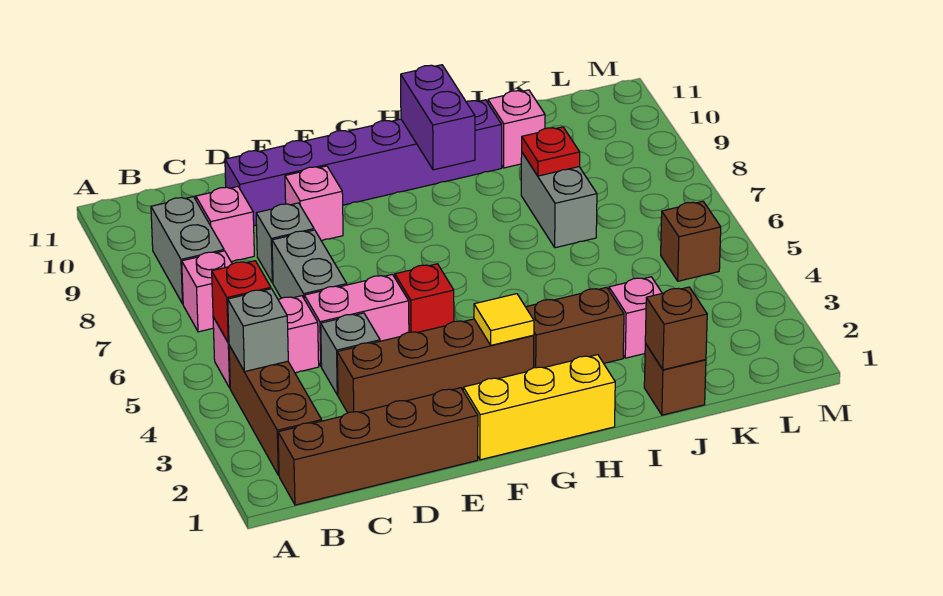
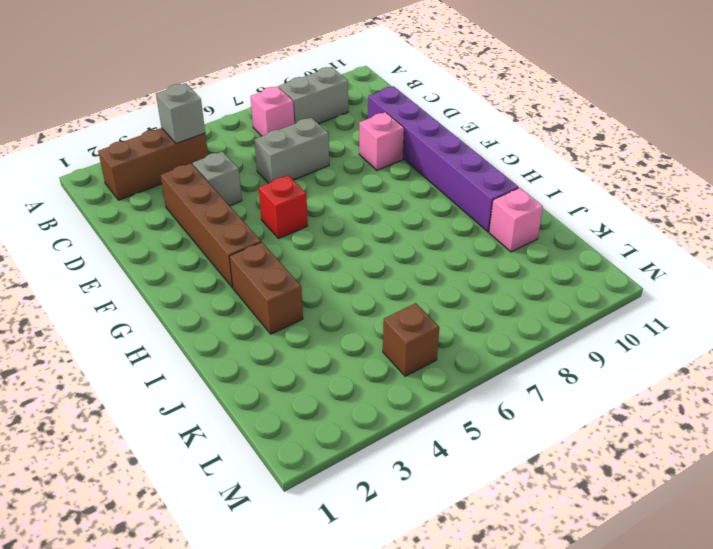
none -> brown 1x4 brick [278,388,478,505]
none -> pink 1x2 brick [213,296,319,388]
none -> pink 1x1 brick [196,186,254,262]

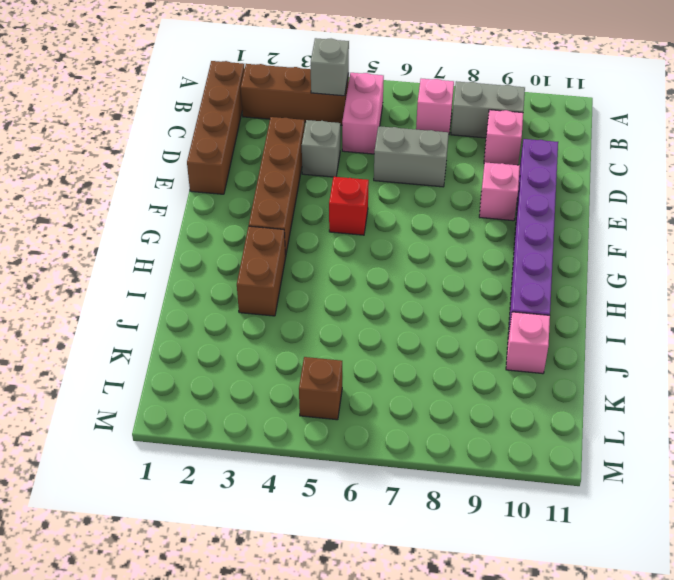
none -> pink 1x2 brick [304,274,409,366]
none -> grey 1x1 brick [256,203,314,283]
none -> yellow 1x3 brick [463,355,615,460]

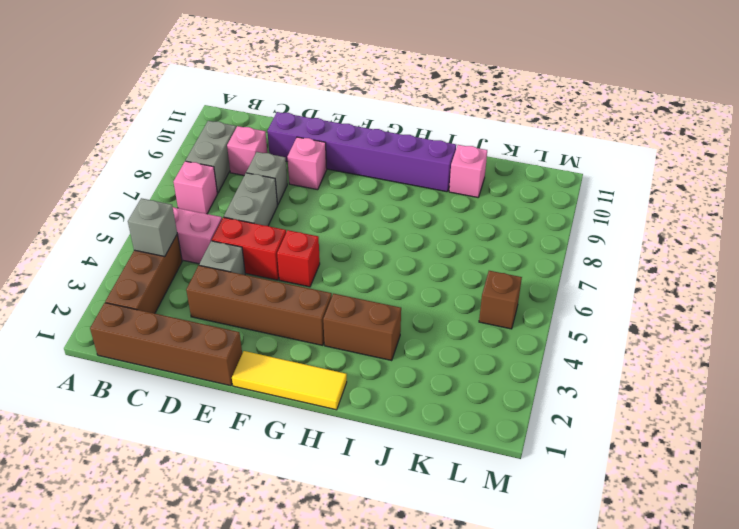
red 1x2 brick [212,217,286,280] -> pink 1x2 brick [304,274,409,366]
yellow 1x3 tile [232,351,347,410] -> yellow 1x3 brick [463,355,615,460]
none -> brown 1x1 brick [644,343,706,415]
none -> pink 1x1 brick [609,277,662,358]
none -> grey 1x2 brick [521,153,597,248]

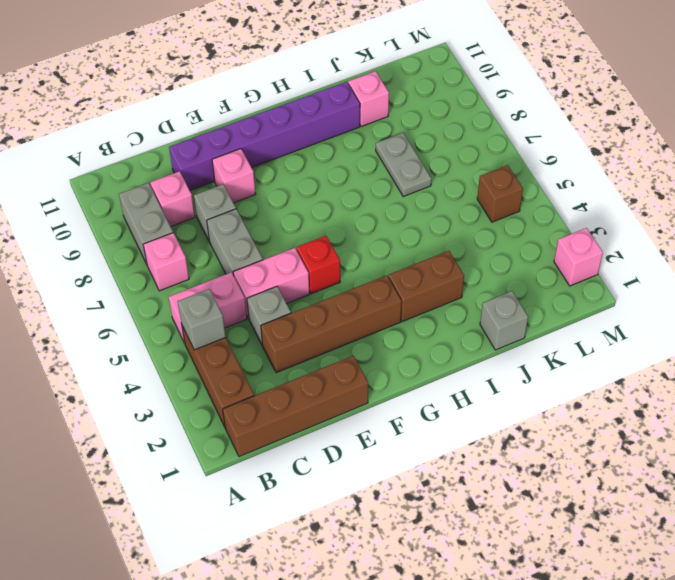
grey 1x1 brick [480,291,528,350] -> brown 1x1 brick [644,343,706,415]
grey 1x2 plate [376,133,431,196] -> grey 1x2 brick [521,153,597,248]
pink 1x1 brick [554,228,603,286] -> pink 1x1 brick moved to [609,277,662,358]
none -> yellow 1x3 brick [463,355,615,460]
none -> red 1x1 brick [212,261,271,343]
none -> yellow 1x1 tile [474,294,534,345]

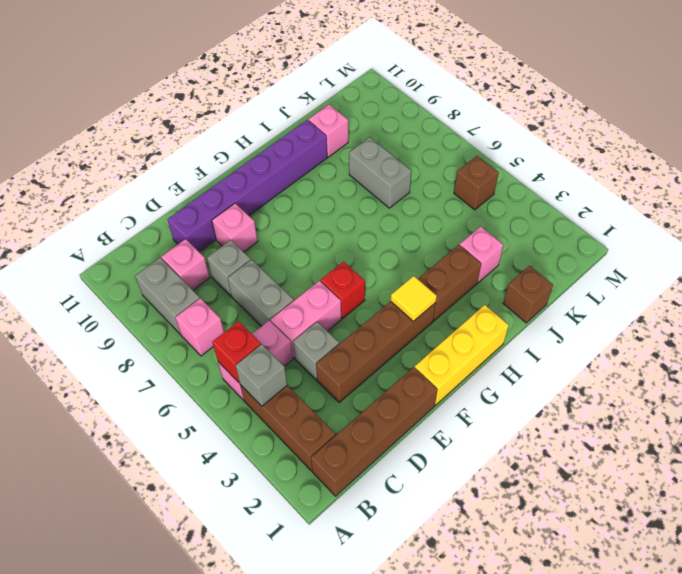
none -> purple 1x2 brick [401,65,475,170]
none -> brown 1x1 brick [645,287,707,370]
none -> red 1x1 plate [522,127,580,176]

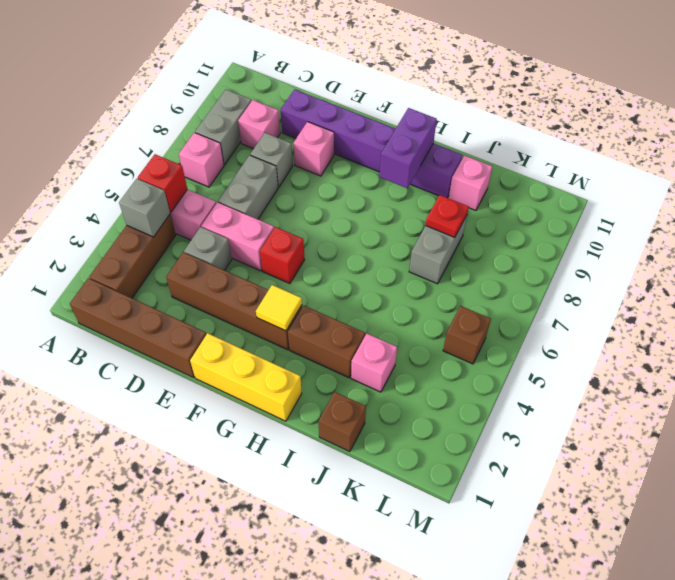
none -> brown 1x1 brick [645,287,707,370]

